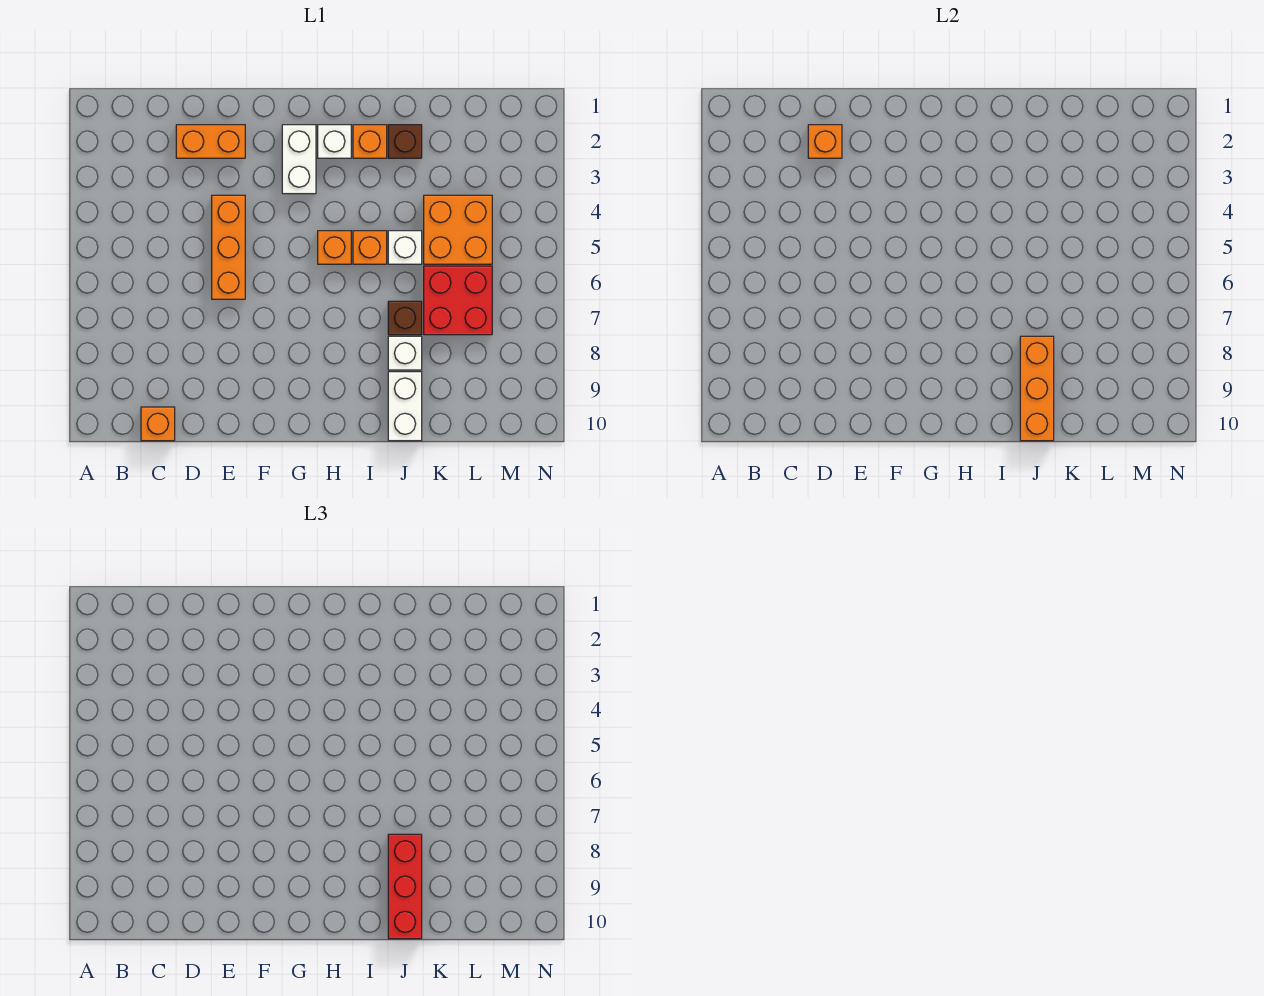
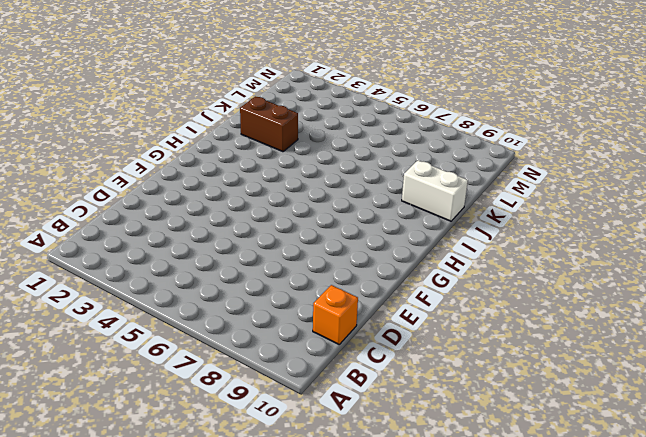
brown 1x2 brick [240,96,298,152] -> brown 1x1 brick [388,125,422,158]
none -> orange 1x2 brick [176,125,245,158]
none -> orange 1x3 brick [212,195,245,299]
none -> white 1x2 brick [282,125,316,194]

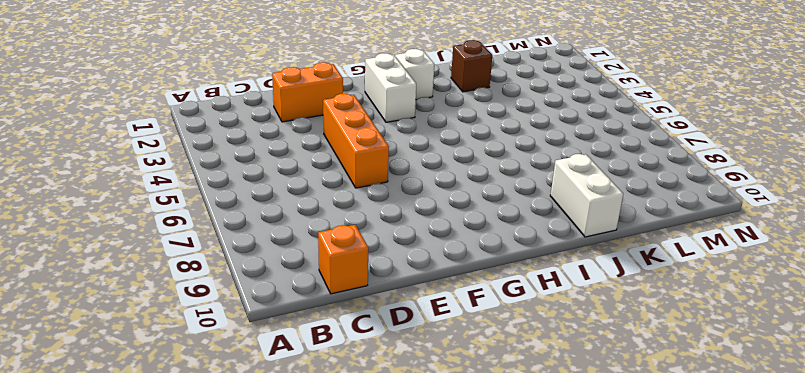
none -> orange 1x1 brick [318,231,351,264]
none -> orange 1x1 brick [353,125,387,158]
none -> orange 1x1 brick [353,231,387,264]

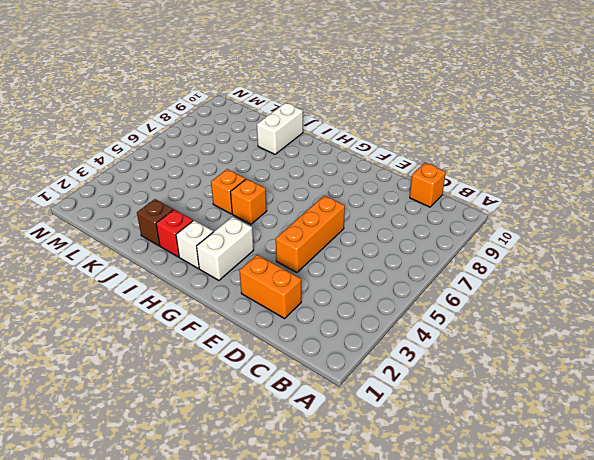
red 1x1 brick [156,210,193,257] -> orange 1x1 brick [353,125,387,158]
none -> white 1x1 brick [388,231,422,264]
none -> brown 1x1 brick [388,301,422,335]
none -> white 1x1 brick [388,336,422,370]

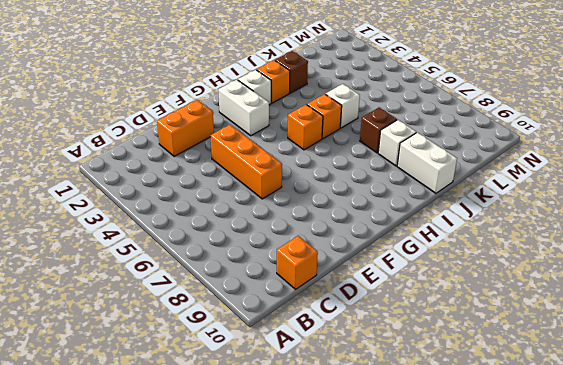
none -> orange 2x2 brick [424,195,492,264]
none -> red 2x2 brick [424,266,492,335]
none -> orange 1x1 brick [808,125,842,158]

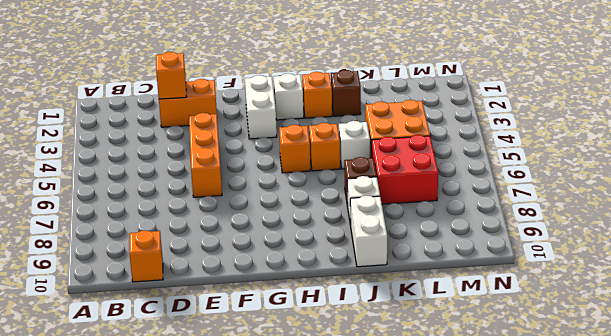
none -> orange 1x3 brick [1020,336,1054,441]
none -> red 1x3 brick [388,834,422,939]

